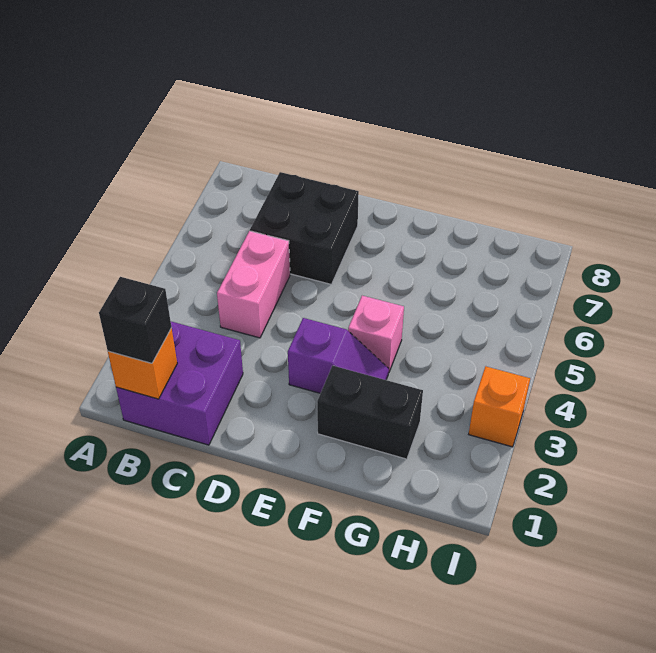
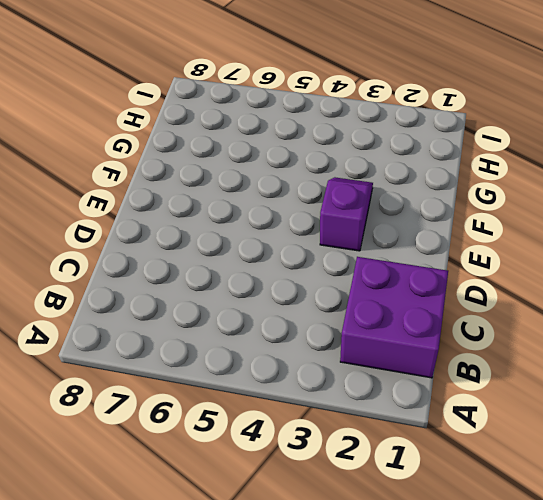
none -> pink 1x2 brick [217,231,290,338]
none -> black 2x2 brick [250,172,359,284]

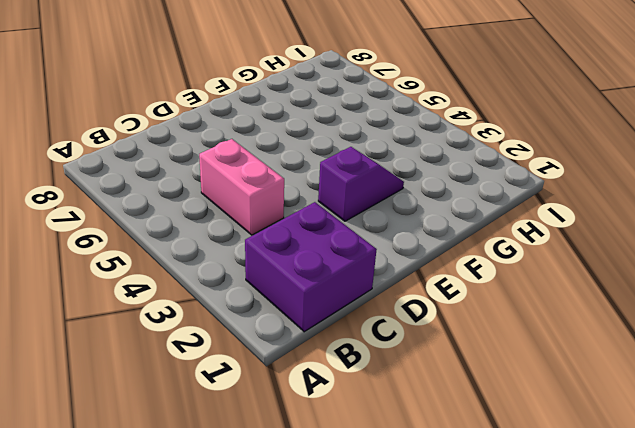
none -> black 2x2 brick [250,172,359,284]
none -> black 1x2 brick [317,366,423,459]

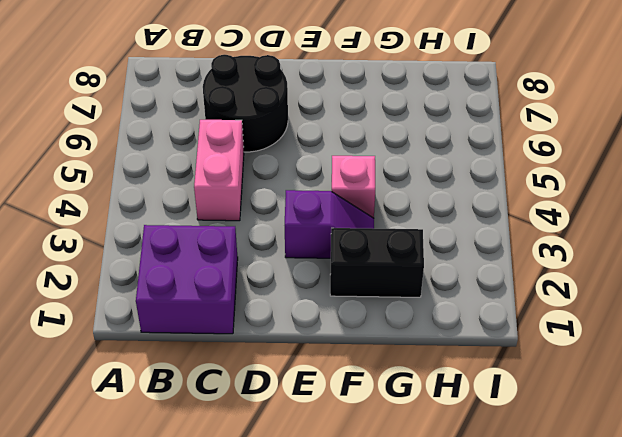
black 2x2 round brick [203,55,288,152] -> black 2x2 brick [250,172,359,284]
none -> orange 1x1 brick [469,366,530,447]
none -> orange 1x1 brick [108,328,177,399]

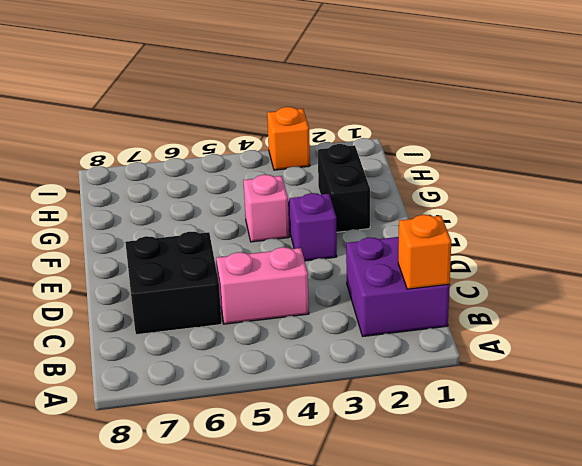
none -> black 1x1 brick [99,277,172,363]

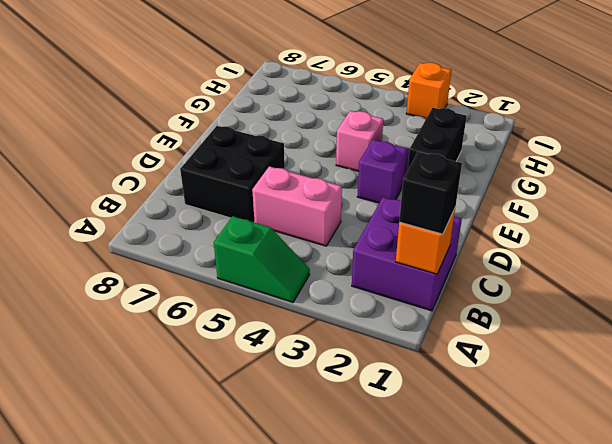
green 1x2 slope [214,216,310,302] -> none

